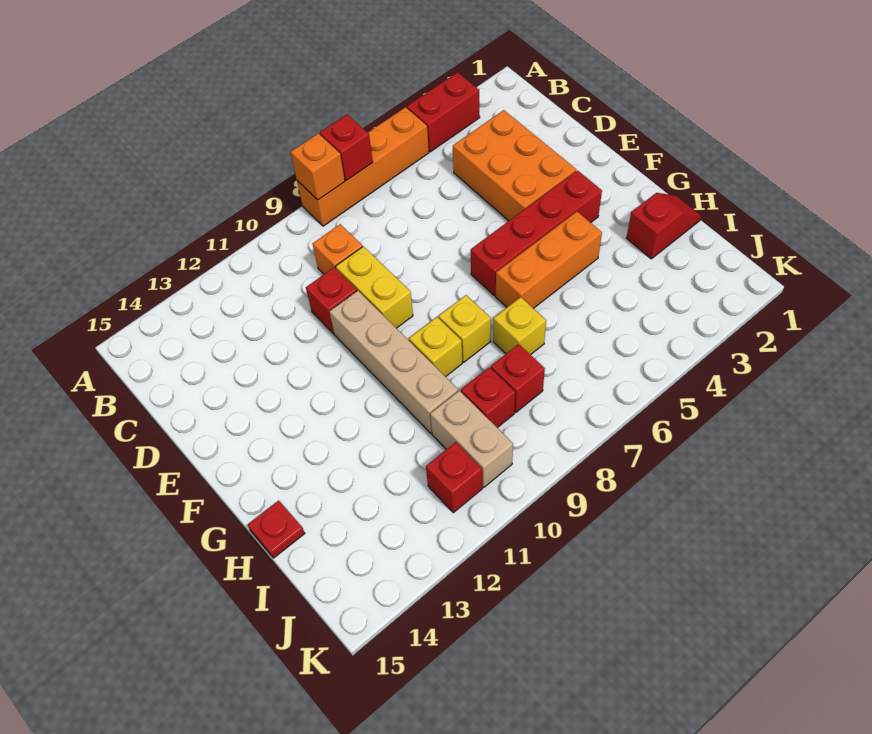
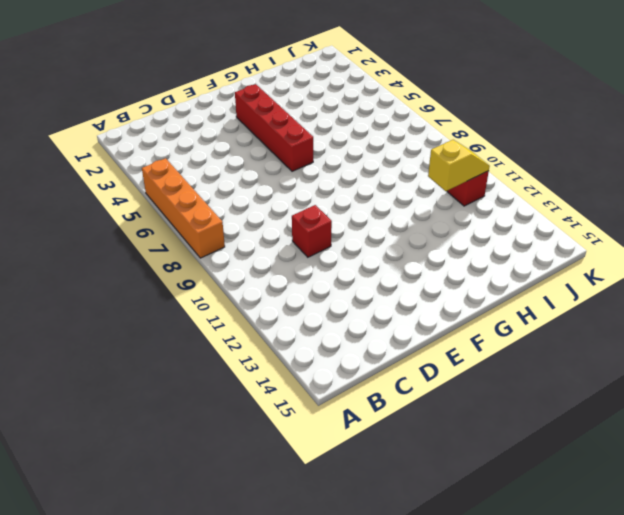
yellow 1x2 slope [428,140,490,191] -> none
none -> red 1x2 brick [407,72,480,152]
none -> orange 2x3 brick [453,110,576,221]
none -> orange 1x1 brick [313,224,363,274]

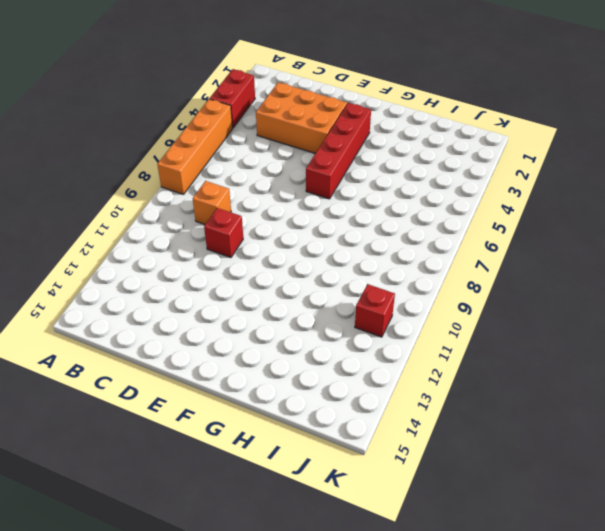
none -> yellow 1x2 brick [336,246,413,328]
none -> tan 1x4 brick [329,291,458,433]
none -> orange 1x3 brick [496,212,602,308]

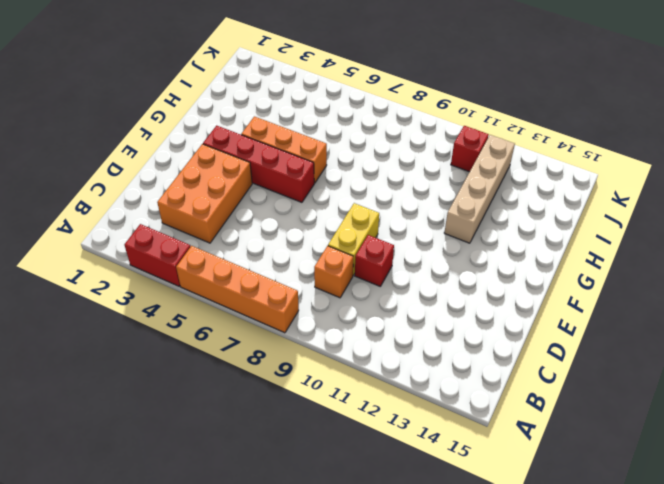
tan 1x4 brick [444,135,515,243] -> tan 1x4 brick moved to [329,291,458,433]
none -> yellow 1x1 brick [438,295,491,362]
none -> yellow 1x1 brick [409,317,462,377]
none -> red 1x2 slope [626,193,701,259]

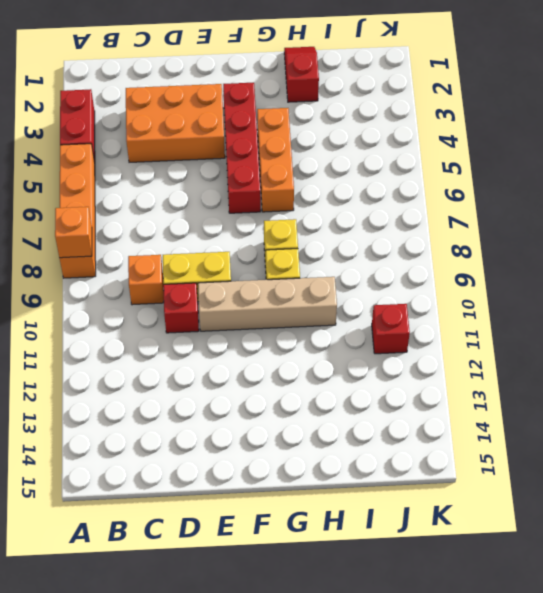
none -> yellow 1x1 brick [493,297,546,355]
none -> red 1x1 plate [248,501,305,558]
none -> red 1x1 brick [491,344,545,412]

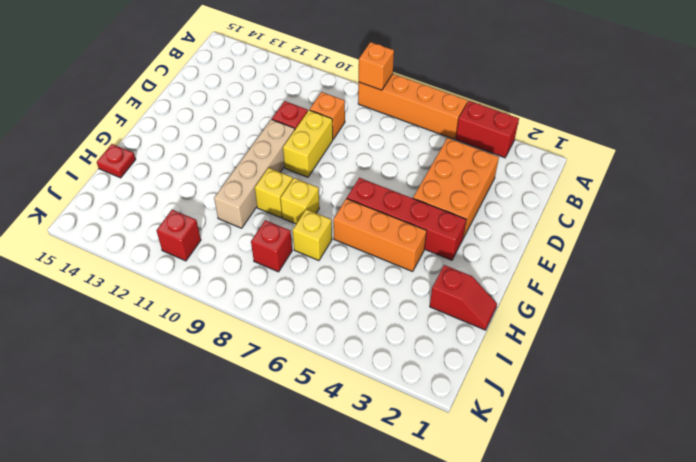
none -> red 1x1 brick [461,367,515,428]
none -> tan 1x2 brick [430,391,513,487]
none -> red 1x1 brick [320,115,373,180]

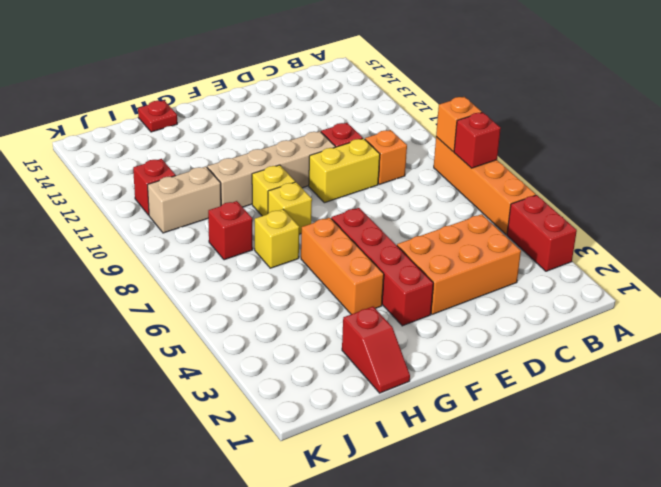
none -> red 1x1 brick [461,367,515,428]

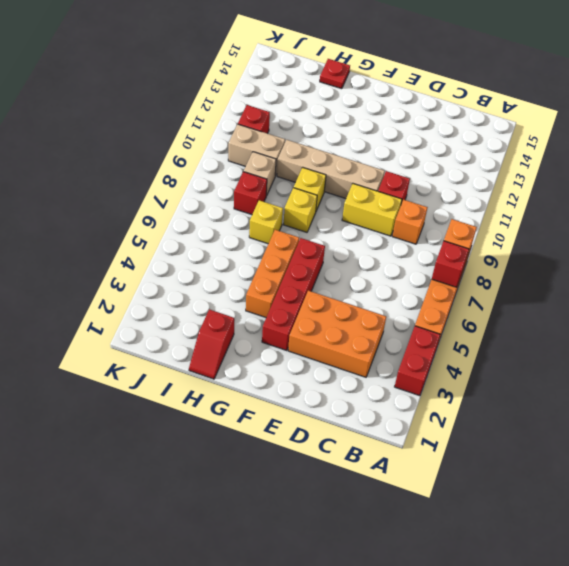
tan 1x1 brick [244,152,276,196] -> red 1x1 brick [461,367,515,428]

